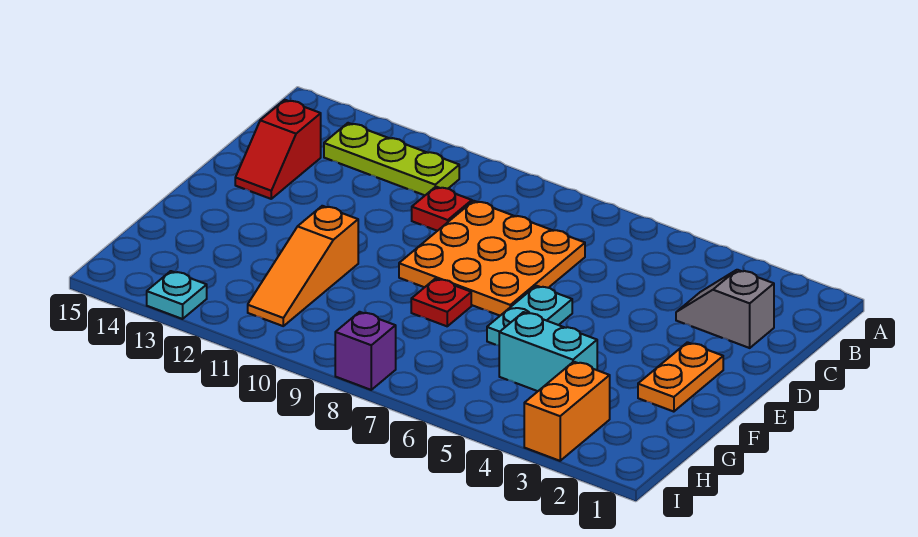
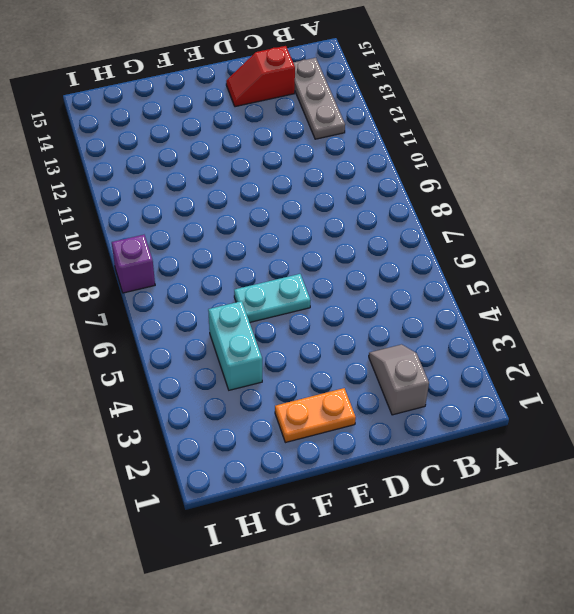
grey 1x3 plate [293,58,345,139] -> lime 1x3 plate [324,123,459,195]
none -> orange 3x3 plate [399,201,585,316]
none -> red 1x1 plate [412,187,472,231]
none -> red 1x1 plate [411,278,471,326]

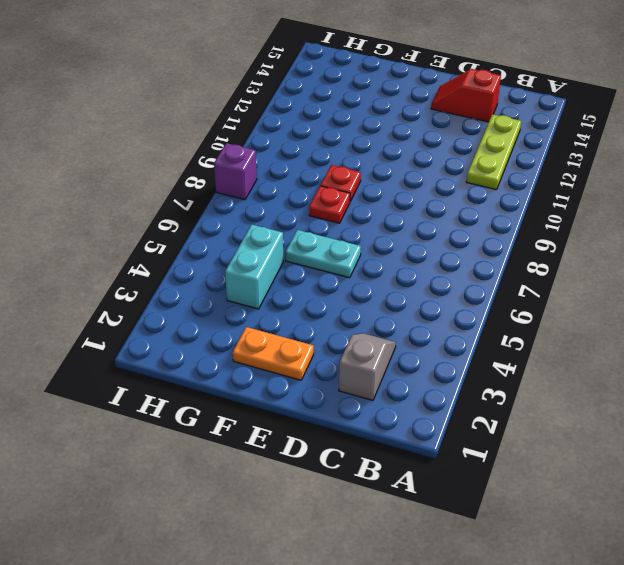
red 1x1 plate [321,165,361,201] -> red 1x1 plate moved to [412,187,472,231]
none -> orange 3x3 plate [399,201,585,316]
none -> orange 1x3 slope [248,206,358,326]
none -> orange 1x2 brick [524,362,610,461]

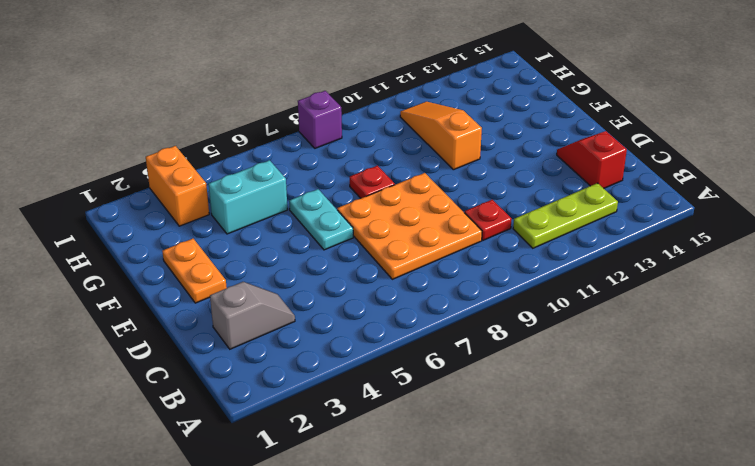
none -> cyan 1x1 plate [147,271,207,319]

